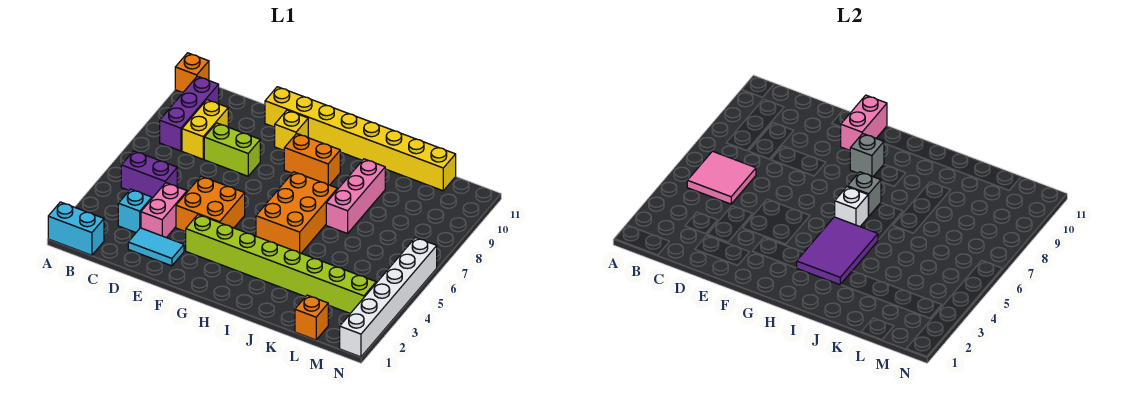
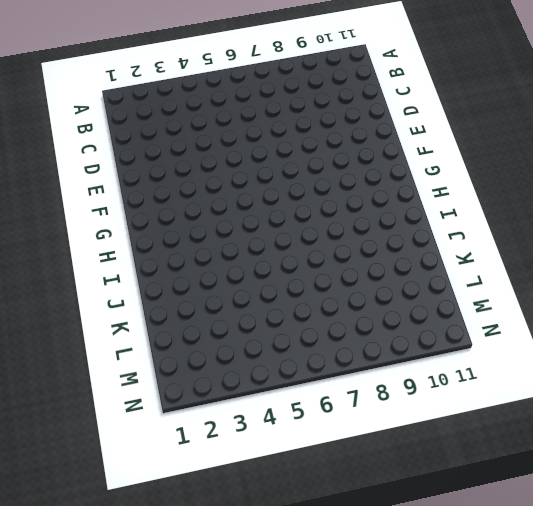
none -> cyan 1x2 brick [48,202,104,255]
none -> orange 1x1 brick [175,53,209,93]
none -> purple 1x2 brick [121,151,177,198]

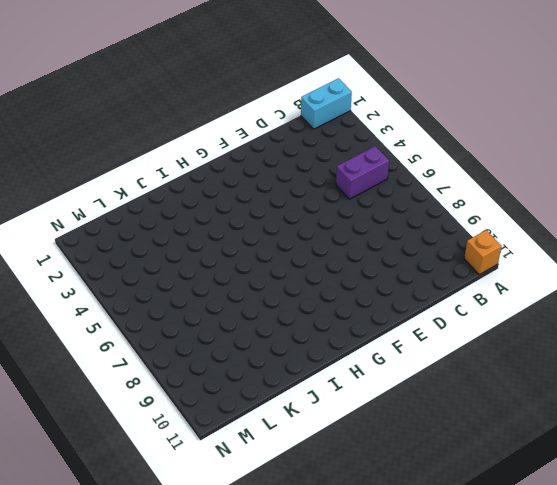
none -> purple 1x3 brick [160,76,219,151]
none -> cyan 1x1 brick [118,189,152,233]
none -> yellow 1x2 brick [182,100,228,159]

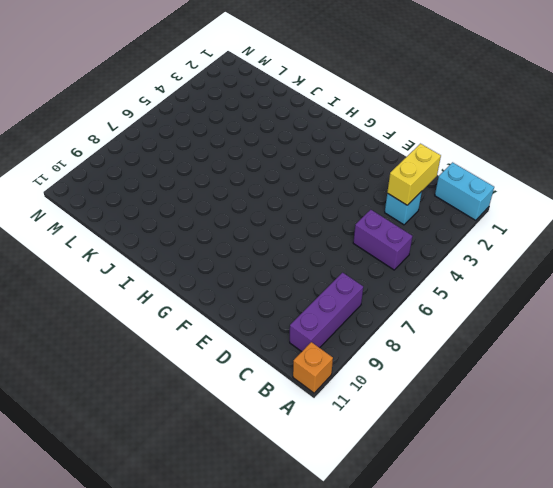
yellow 1x2 brick [387,144,441,205] -> yellow 1x2 brick moved to [182,100,228,159]
none -> cyan 1x2 tile [128,228,184,266]
none -> pink 1x2 brick [141,183,187,238]
none -> lime 1x2 brick [204,123,260,176]

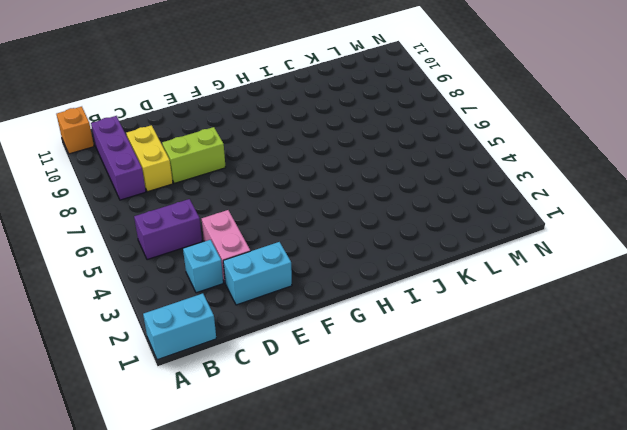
cyan 1x2 brick [223,242,292,305] -> cyan 1x2 tile [128,228,184,266]
none -> orange 2x2 brick [176,176,245,232]
none -> yellow 1x8 brick [265,87,456,191]
none -> lime 1x8 brick [186,215,376,313]

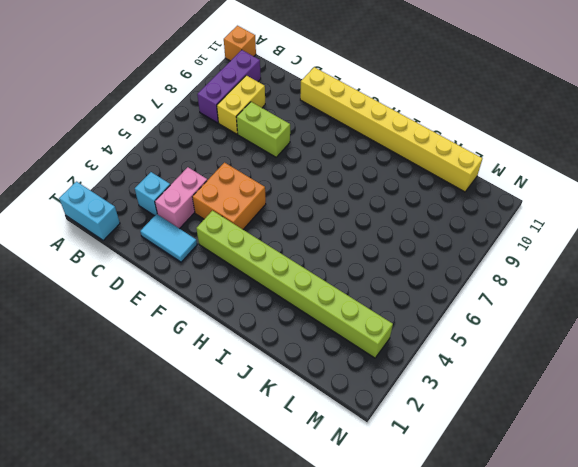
none -> purple 1x2 brick [121,151,177,198]
none -> yellow 1x1 brick [275,110,308,150]
none -> orange 1x2 brick [284,134,340,185]

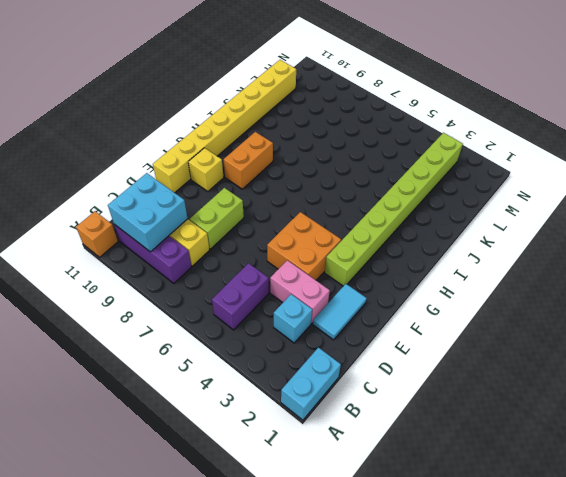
cyan 2x2 brick [108,173,188,252] -> none
none -> orange 2x3 brick [256,172,337,253]
none -> pink 1x3 brick [326,159,385,234]
none -> orange 1x1 brick [295,295,328,340]

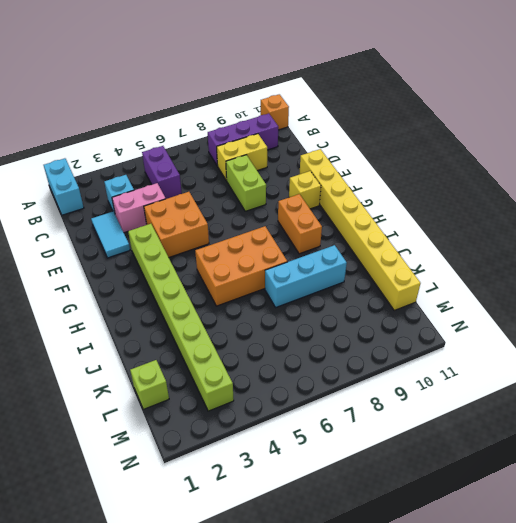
cyan 1x3 brick [265,245,347,307] -> pink 1x3 brick [326,159,385,234]
lime 1x1 brick [130,360,169,409] -> orange 1x1 brick [295,295,328,340]
none -> white 1x6 brick [340,238,437,357]
none -> pink 2x2 tile [687,151,756,204]
none -> pink 1x2 brick [841,95,887,150]

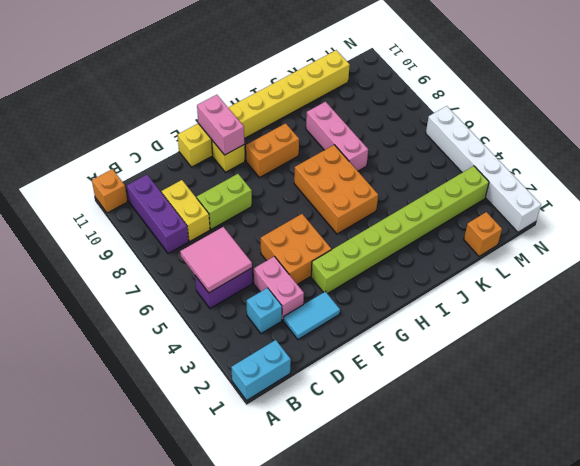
none -> grey 1x1 brick [850,134,884,177]
none -> purple 2x3 tile [797,217,878,285]
none -> white 1x1 brick [835,187,868,226]

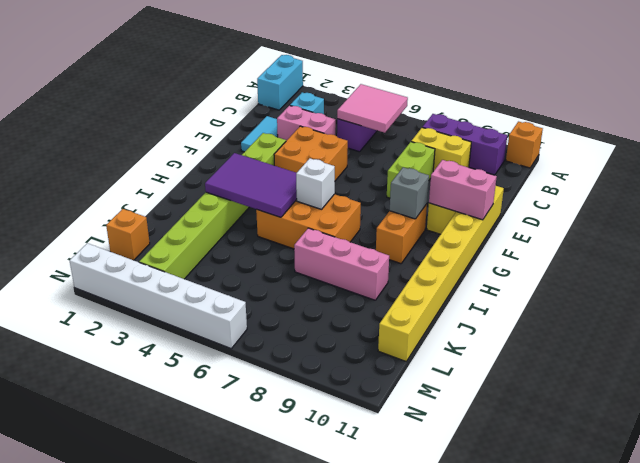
none -> grey 1x1 brick [847,172,881,216]

